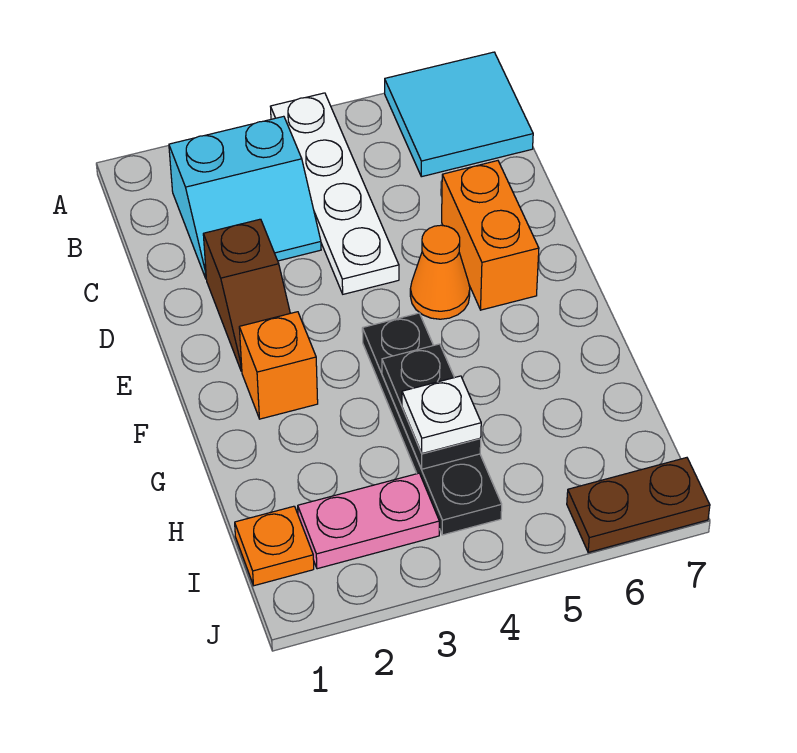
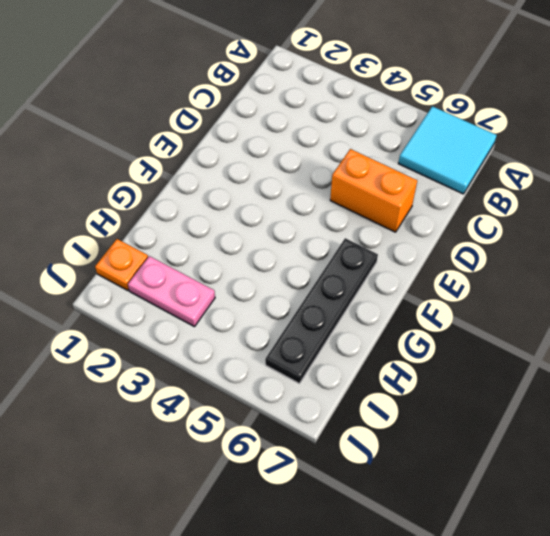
orange 1x2 brick [330,149,417,232] -> orange 1x2 brick turned to [442,161,539,310]
black 1x4 plate [265,238,378,384] -> black 1x4 plate moved to [362,313,502,535]
none -> white 1x4 plate [270,93,399,294]
none -> cyan 2x2 slope [169,116,321,278]
none -> brown 1x2 slope [203,219,290,371]

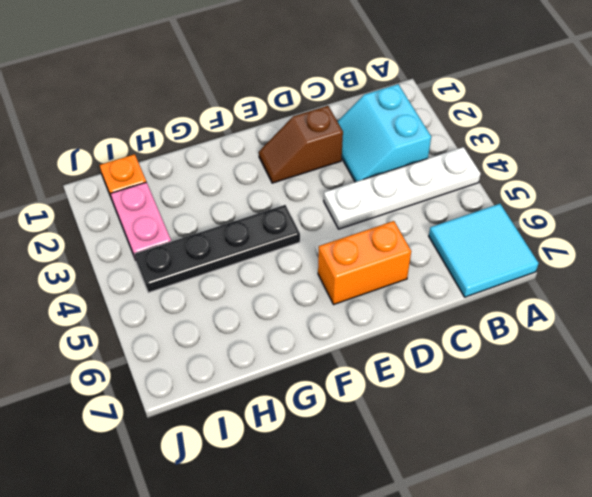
none -> orange 1x1 cone [410,225,470,319]
none -> orange 1x1 brick [239,312,318,419]
none -> brown 1x2 plate [567,458,710,552]

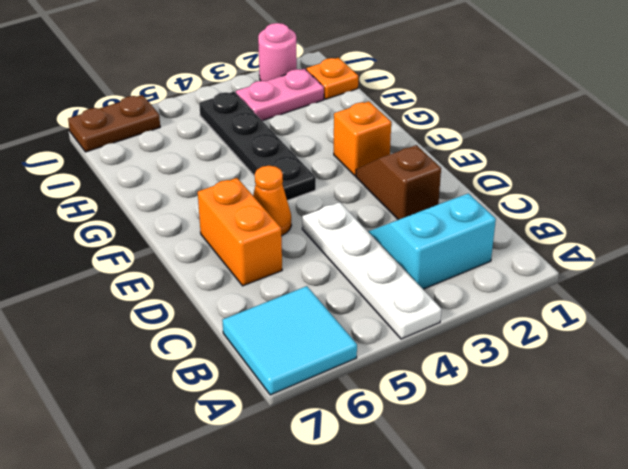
pink 1x1 round brick [258,23,297,81] -> none
none -> black 1x2 plate [382,344,481,469]
none -> white 1x1 plate [402,376,481,454]

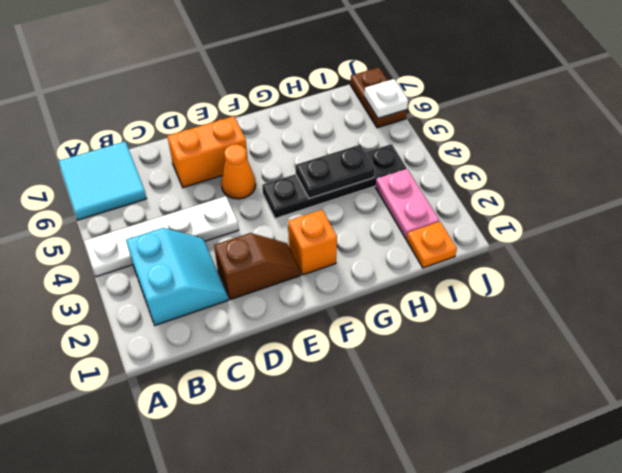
white 1x1 plate [364,79,408,118] -> white 1x1 plate moved to [402,376,481,454]

